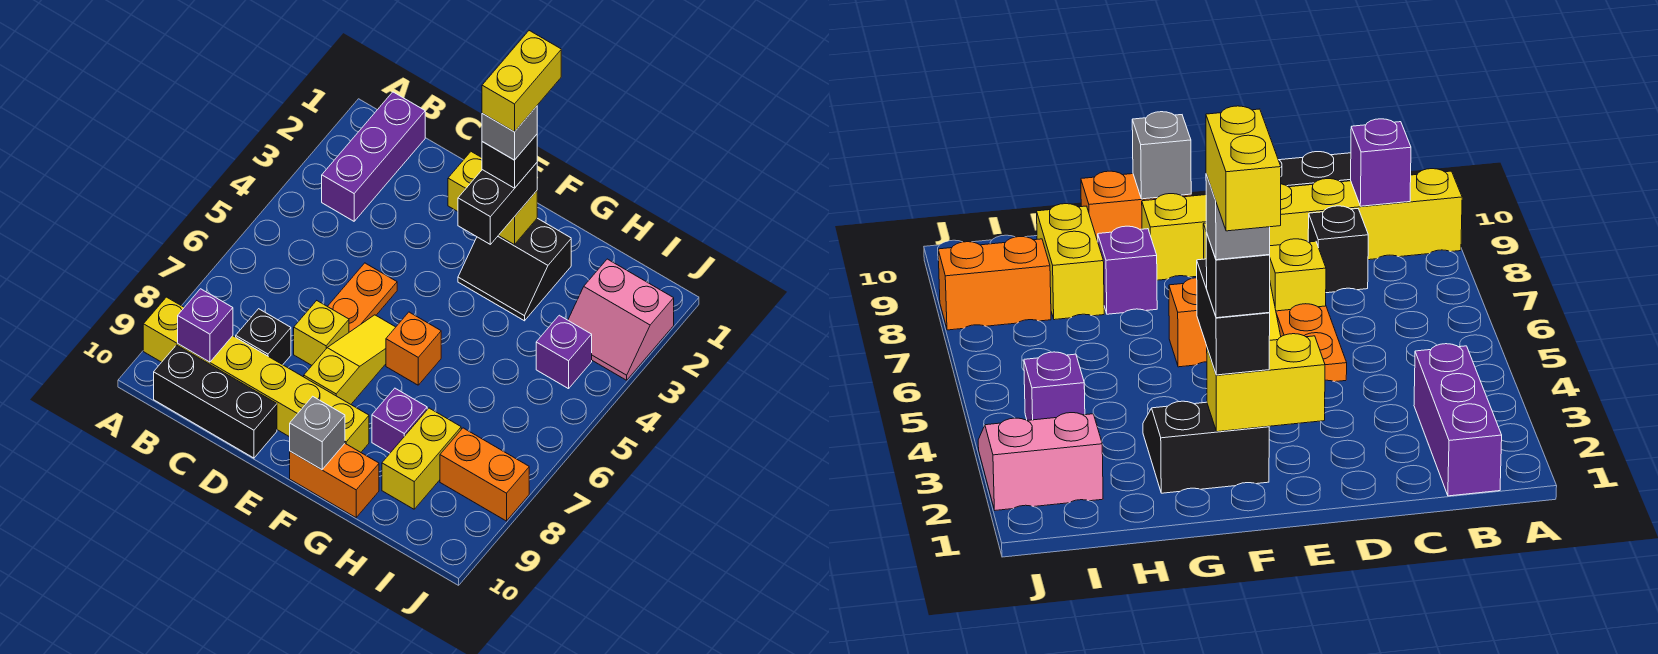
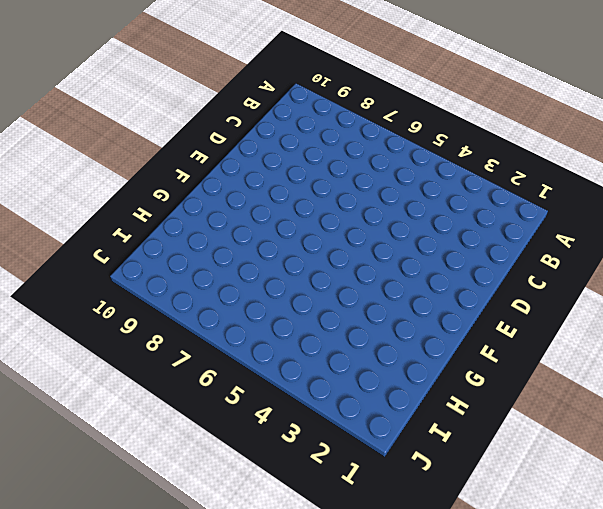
none -> yellow 1x6 brick [143,297,369,452]
none -> purple 1x3 brick [322,92,425,221]
none -> black 1x3 brick [154,345,277,458]

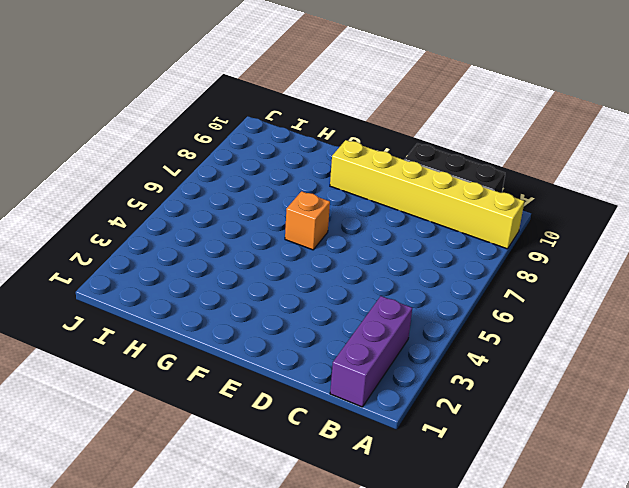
none -> black 1x1 brick [236,309,291,365]
none -> orange 1x2 plate [327,263,397,332]
none -> yellow 1x1 brick [294,301,349,365]

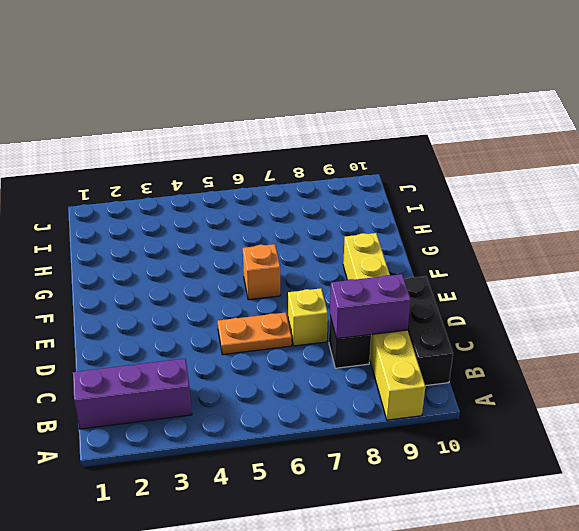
purple 1x2 brick [330,274,411,339] -> none
none -> yellow 1x3 slope [304,315,395,404]
none -> black 2x2 slope [458,218,571,321]
none -> orange 1x2 brick [290,444,379,518]

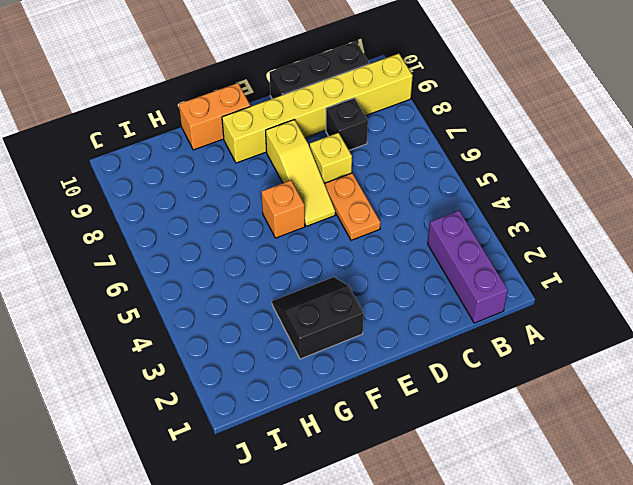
none -> purple 1x1 brick [372,388,427,453]
none -> yellow 1x2 brick [382,408,461,509]
none -> pink 2x2 slope [568,259,674,380]

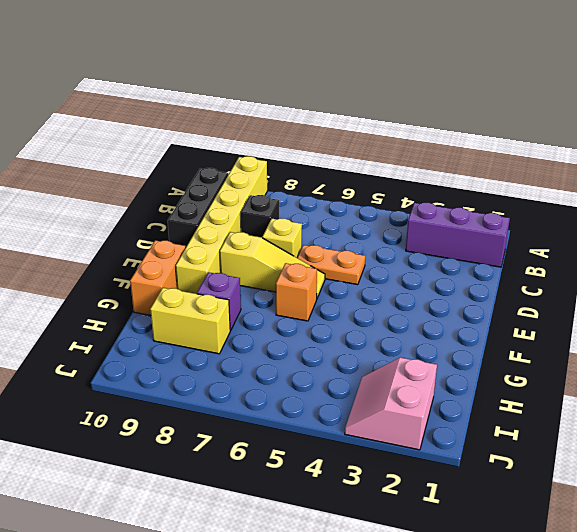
none -> black 2x2 slope [458,218,571,321]
none -> purple 1x1 brick [536,315,592,389]
none -> orange 1x2 brick [440,428,529,521]

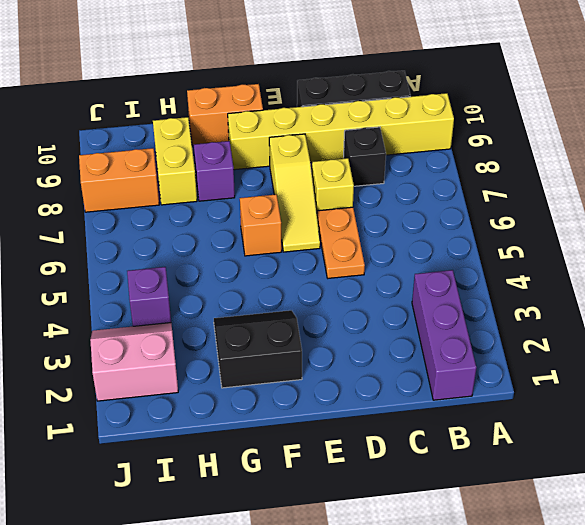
none -> purple 1x1 brick [178,289,233,362]
none -> yellow 1x2 brick [448,152,537,245]
none -> grey 1x1 brick [290,396,345,470]

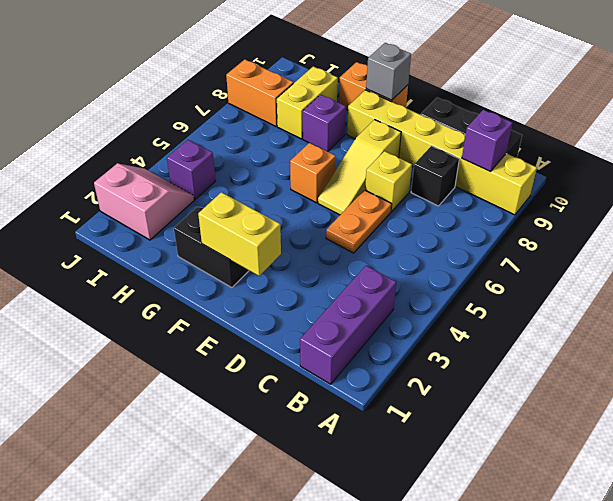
none -> black 1x2 brick [458,163,537,244]
none -> black 1x1 brick [482,135,537,188]
none -> grey 1x1 brick [482,106,537,160]

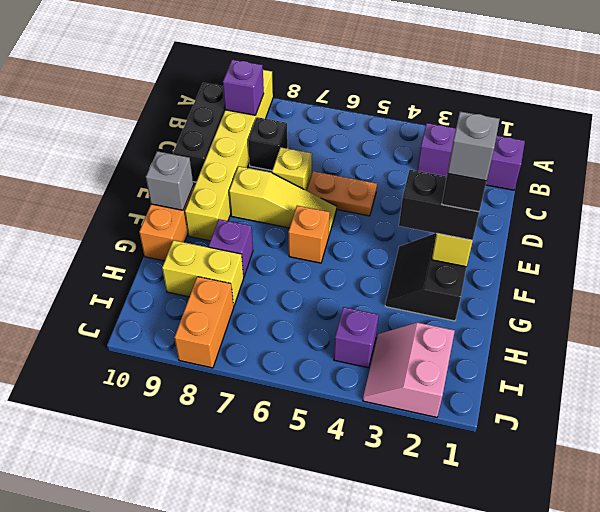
none -> yellow 1x2 brick [482,31,561,132]

